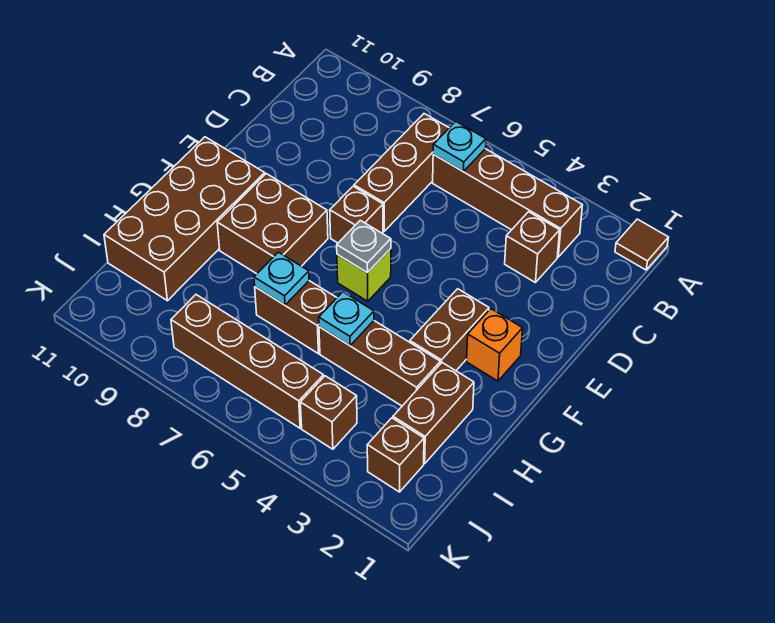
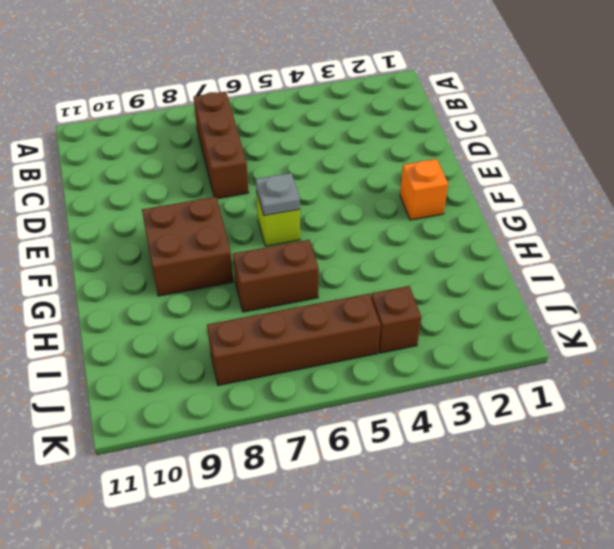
none -> brown 1x1 tile [615,219,669,270]
none -> brown 1x4 brick [433,149,582,257]
none -> brown 1x1 brick [505,212,560,283]

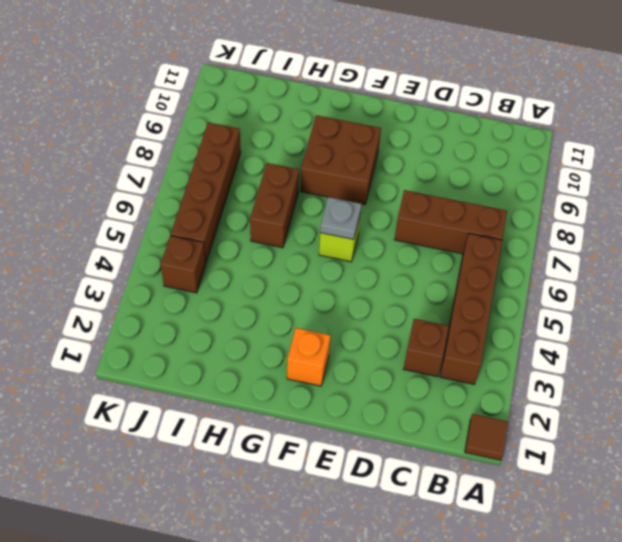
none -> brown 1x1 brick [330,186,383,243]
none -> brown 1x2 brick [410,289,489,371]
none -> brown 2x4 brick [104,137,265,301]

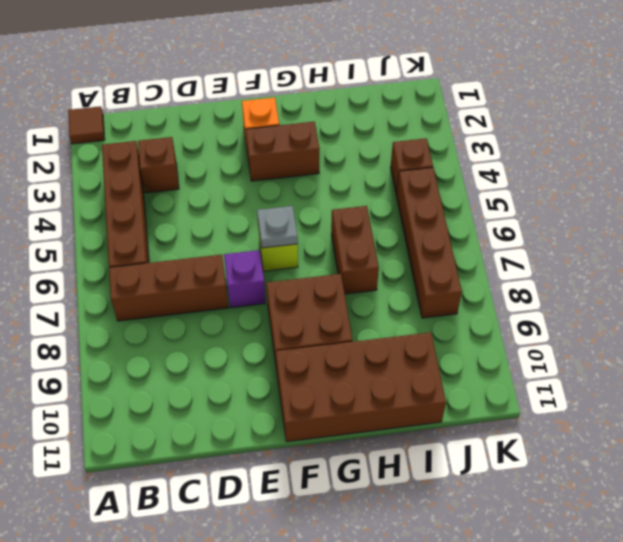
purple 1x1 brick [224,250,266,308] -> brown 1x1 brick [330,186,383,243]
none -> brown 1x2 brick [393,363,474,464]
none -> brown 1x3 brick [319,321,440,406]
none -> brown 1x1 brick [367,418,424,492]

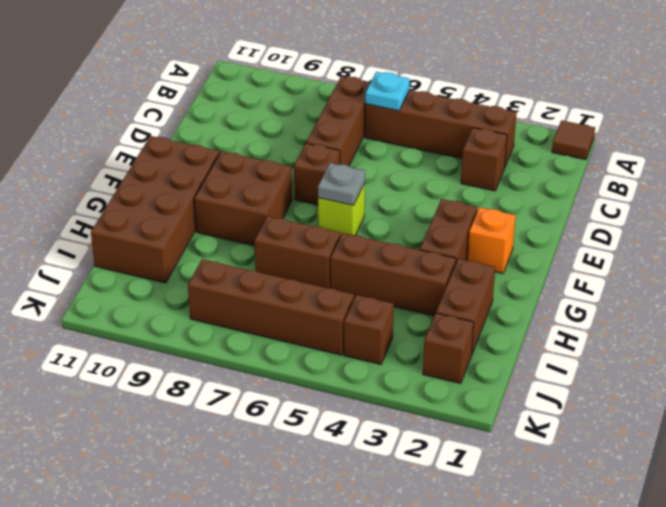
none -> cyan 1x1 plate [319,292,374,346]
none -> cyan 1x1 plate [254,252,309,305]

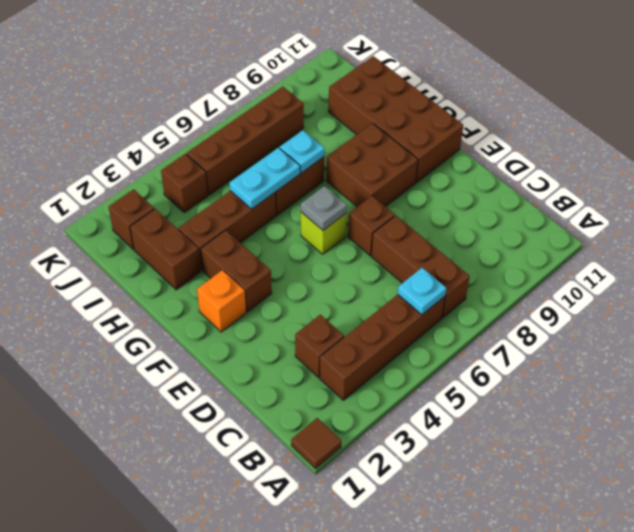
cyan 1x2 plate [230,148,300,209] -> cyan 1x1 plate [319,292,374,346]

